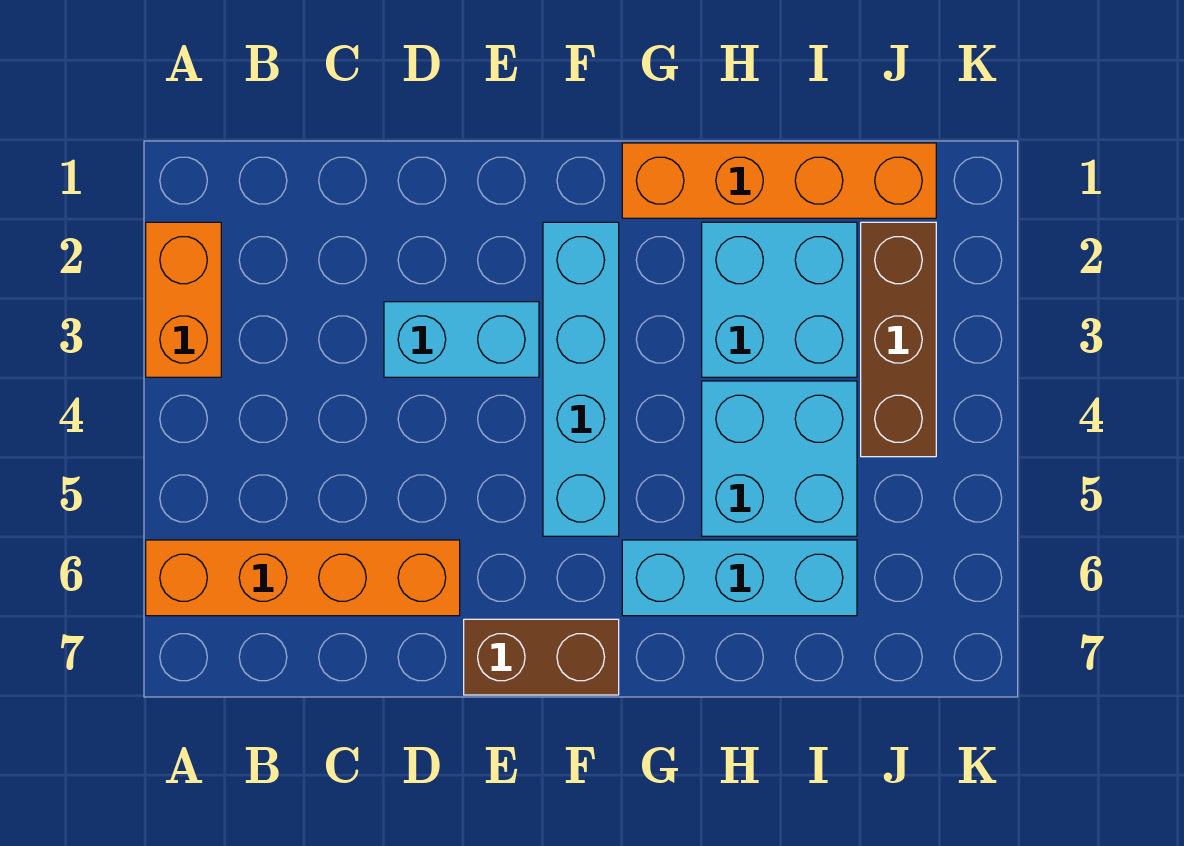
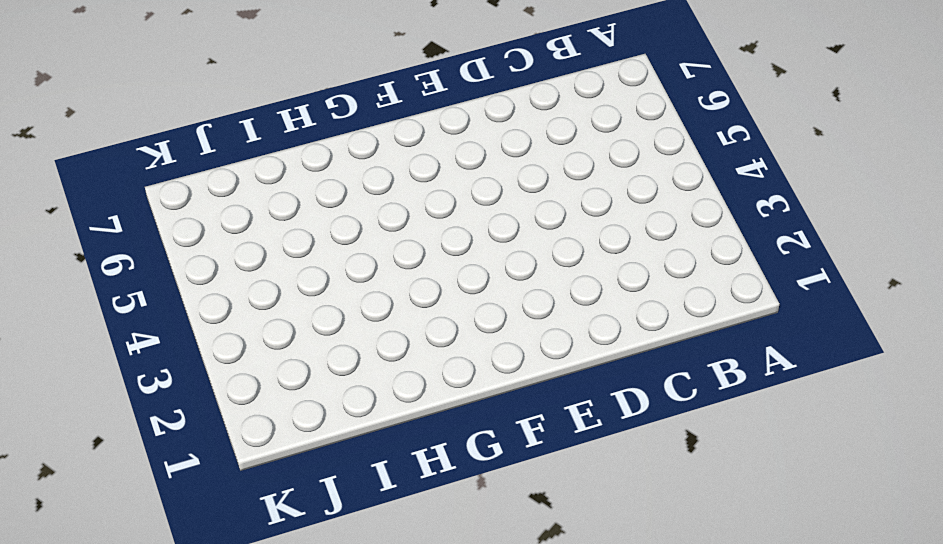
none -> orange 1x2 brick [146,222,221,377]
none -> orange 1x4 brick [146,540,460,616]

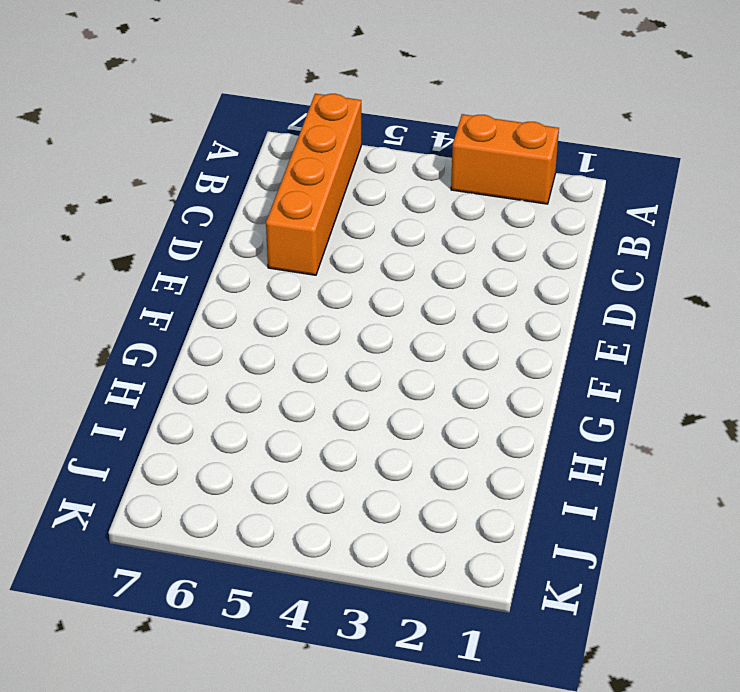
none -> cyan 1x2 brick [384,302,539,377]
none -> brown 1x2 brick [464,619,619,695]

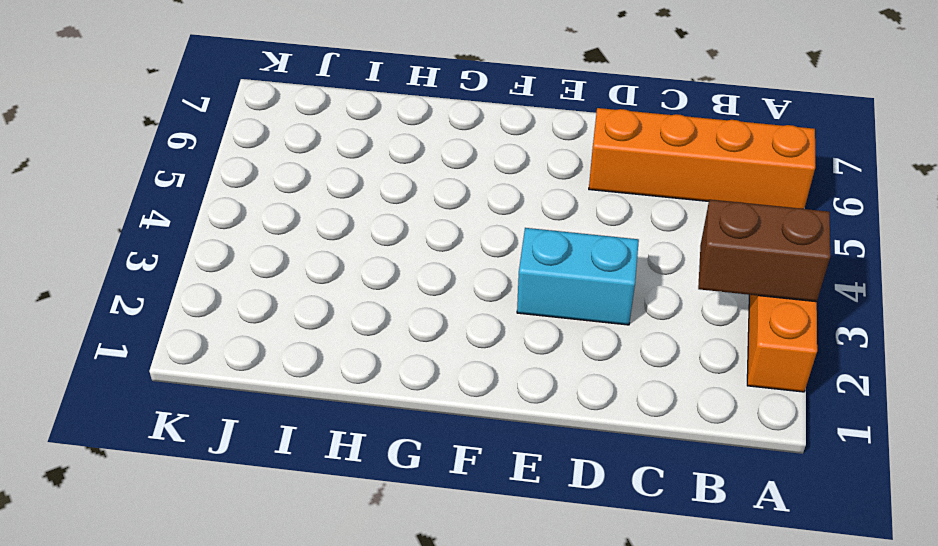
brown 1x2 brick [698,200,830,302] -> brown 1x2 brick moved to [464,619,619,695]
none -> cyan 1x4 brick [543,222,619,536]
none -> orange 1x4 brick [622,143,936,218]

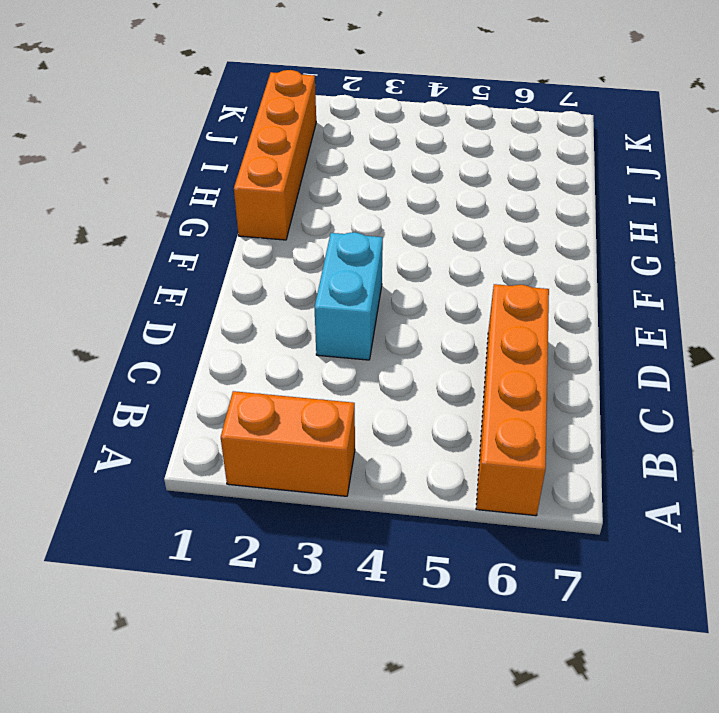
none -> brown 1x2 brick [464,619,619,695]
none -> cyan 1x4 brick [543,222,619,536]

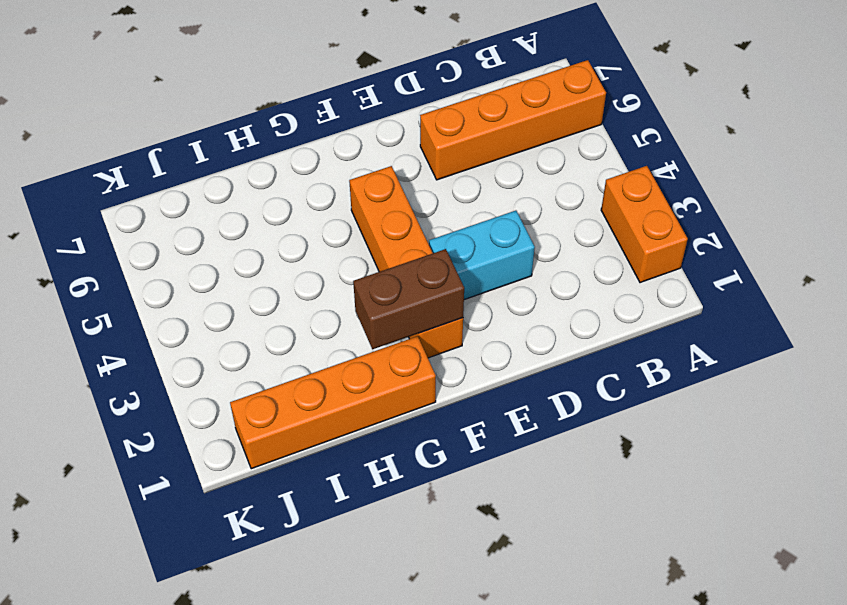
orange 1x4 brick [349,166,463,358] -> cyan 1x4 brick [543,222,619,536]
brown 1x2 brick [353,249,464,349] -> brown 1x2 brick moved to [464,619,619,695]
none -> cyan 1x3 brick [622,540,857,616]
none -> cyan 2x2 brick [702,222,857,377]

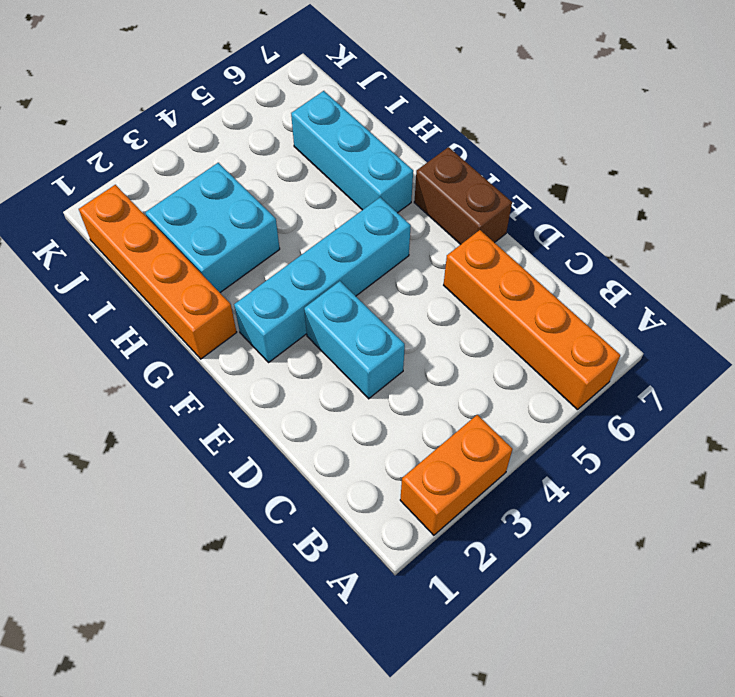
none -> cyan 2x2 brick [702,381,857,536]
none -> brown 1x3 brick [861,222,936,457]

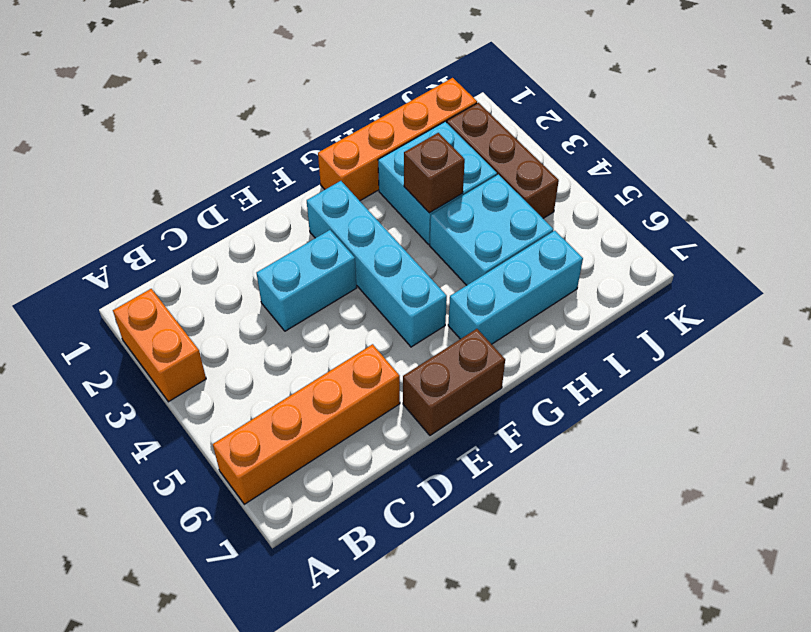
brown 1x1 brick [404,133,465,213] -> none

